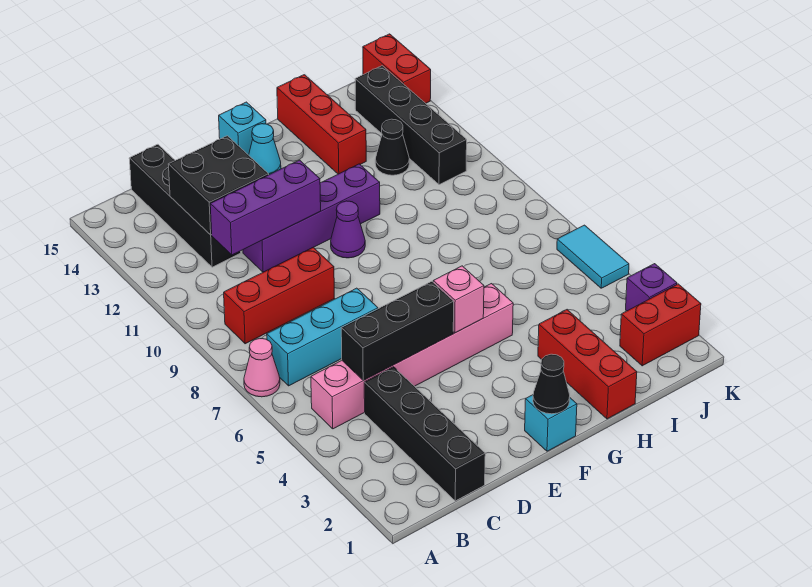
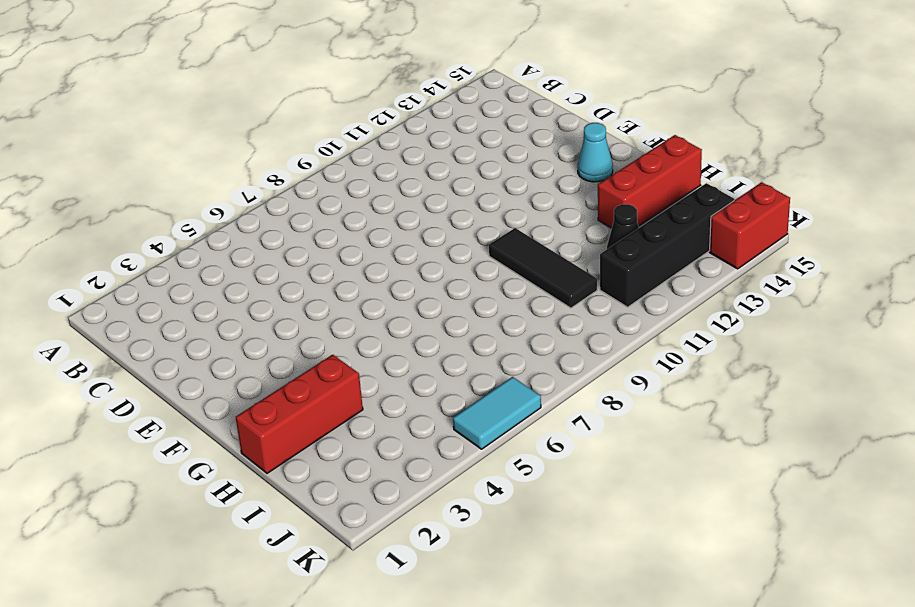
black 1x3 tile [489,228,597,308] -> none
none -> pink 1x1 cone [244,338,280,397]
none -> pink 1x6 brick [311,284,513,429]
none -> cyan 1x3 brick [267,288,378,386]

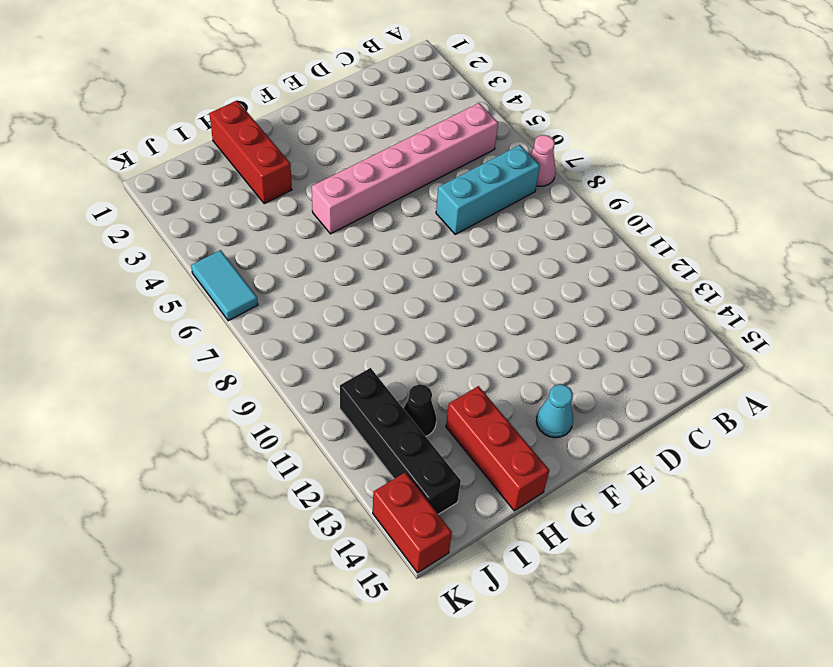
none -> red 1x3 brick [224,247,334,344]
none -> black 1x4 brick [364,367,485,501]
none -> black 1x4 brick [129,144,241,267]

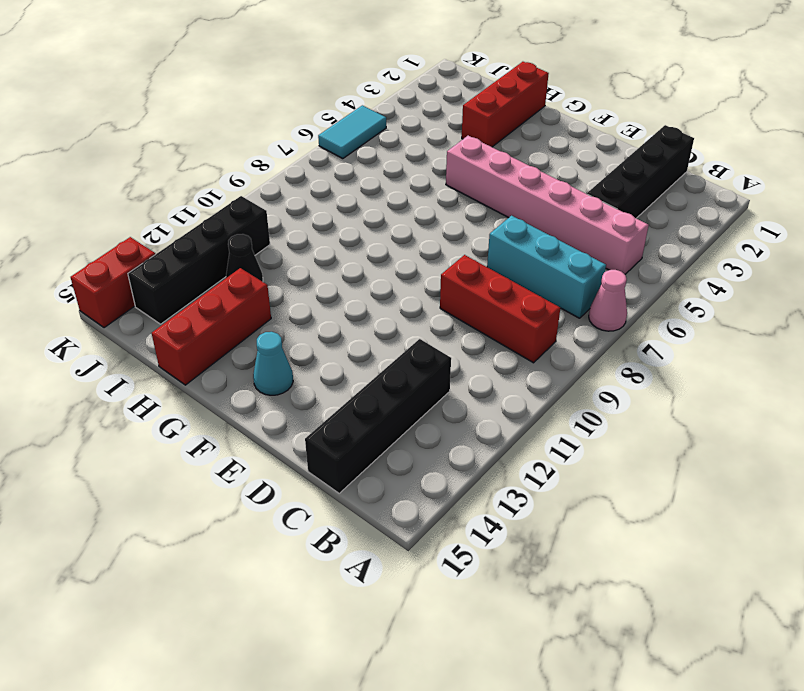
none -> purple 1x4 brick [243,164,380,272]
none -> cyan 1x1 brick [525,395,577,451]
none -> purple 1x1 cone [331,201,365,258]

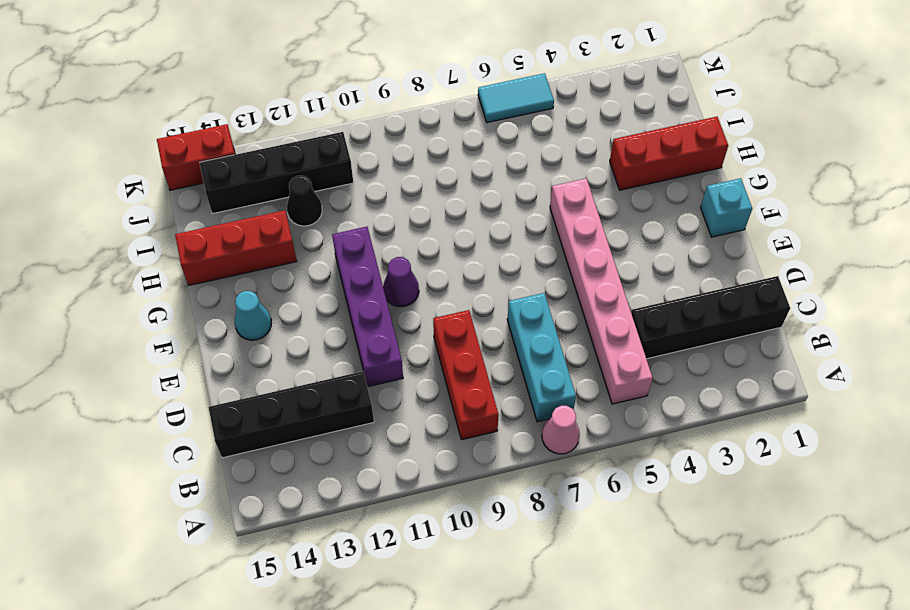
none -> cyan 1x1 brick [219,102,266,155]
none -> red 1x2 brick [620,284,701,366]
none -> purple 1x1 brick [626,264,677,311]

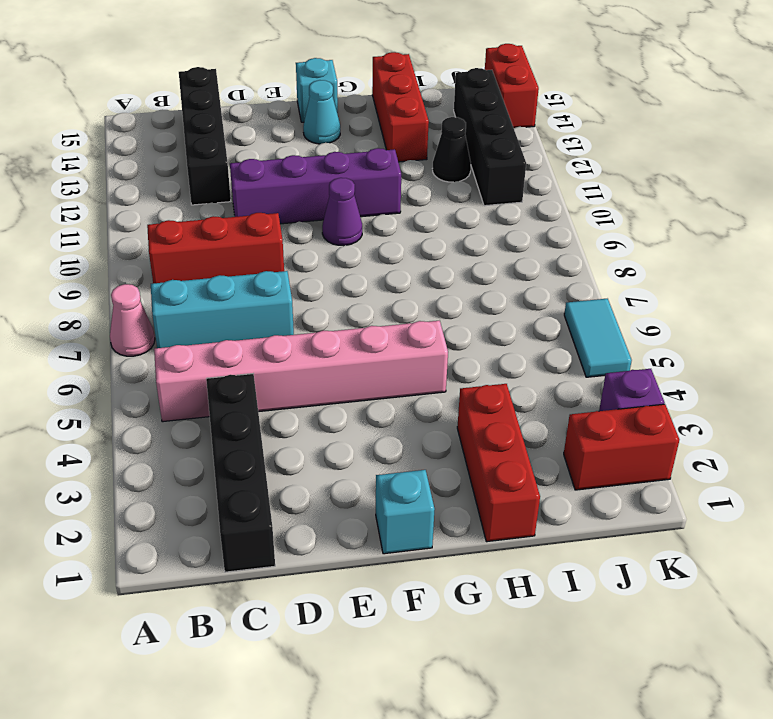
none -> black 1x3 brick [341,281,454,380]
none -> purple 1x3 brick [210,160,321,255]
none -> black 2x2 brick [168,136,269,235]

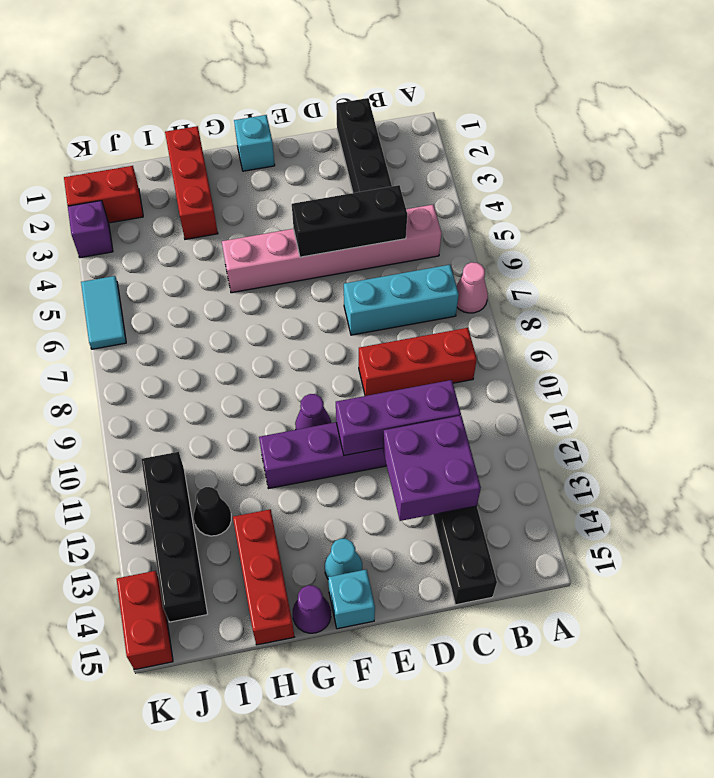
purple 2x2 brick [383,416,481,521] -> black 2x2 brick [168,136,269,235]
purple 1x1 cone [293,585,331,633] -> none
none -> black 1x1 cone [533,354,570,414]
none -> pink 1x1 brick [433,266,484,333]

